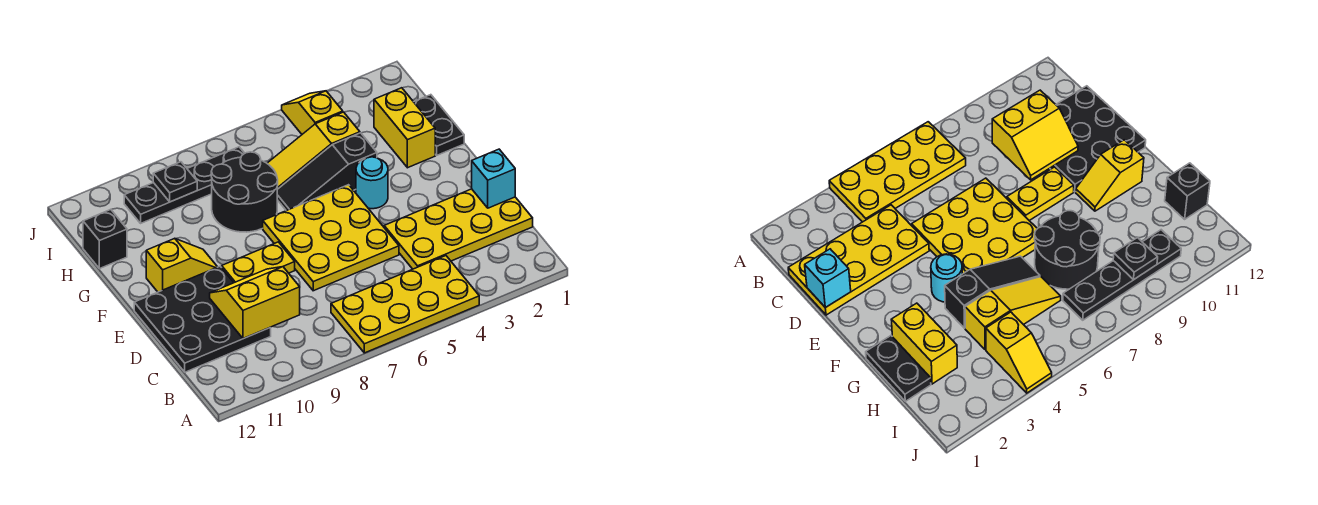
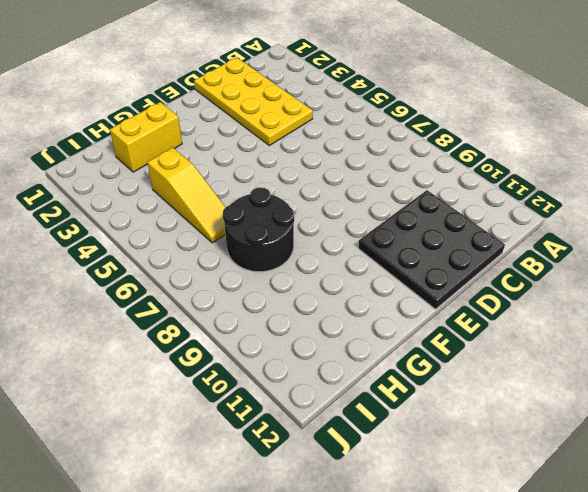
none -> yellow 2x4 plate [331,256,479,353]
none -> yellow 3x3 plate [263,185,399,291]
none -> yellow 1x2 plate [222,242,295,283]

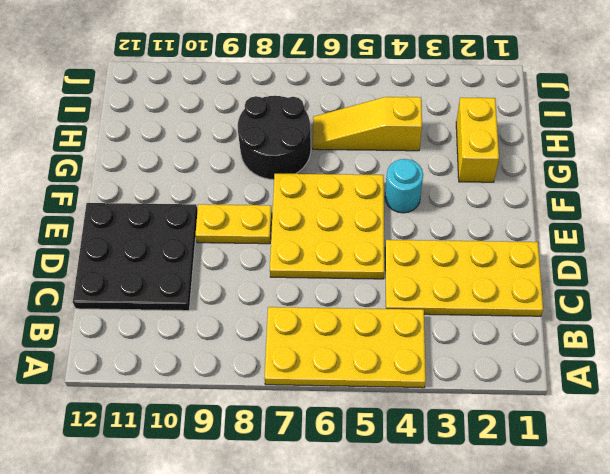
none -> yellow 1x2 slope [146,238,217,292]
none -> black 1x2 plate [414,95,464,155]
none -> black 1x3 slope [277,133,377,211]

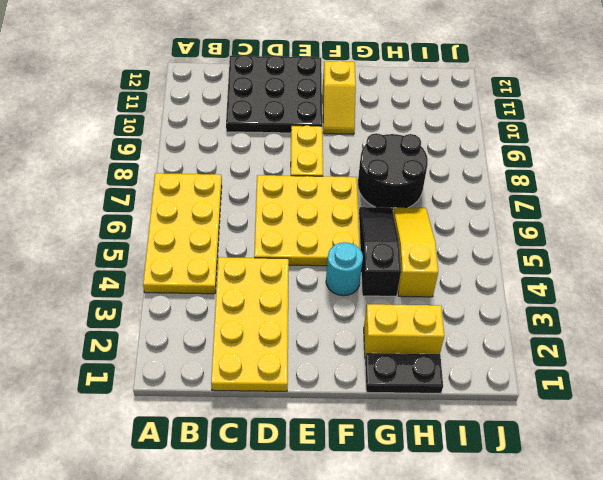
none -> black 1x1 brick [83,209,127,269]
none -> yellow 1x2 slope [282,91,343,134]
none -> black 1x4 plate [124,147,245,223]

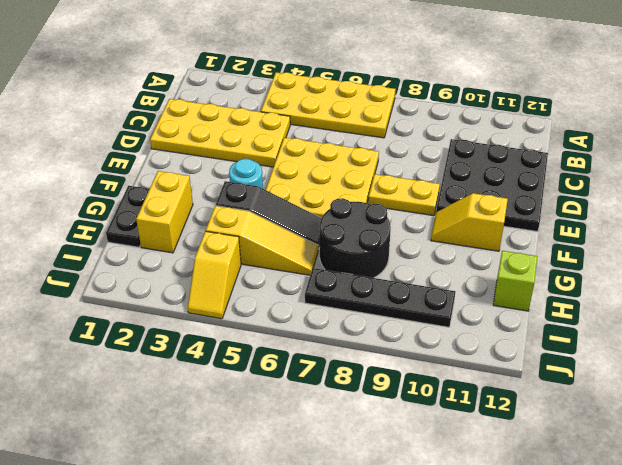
lime 1x1 brick [493,251,538,311] -> black 1x1 brick [83,209,127,269]
none -> yellow 2x2 slope [210,267,300,339]
none -> cyan 1x1 brick [472,149,515,208]
none -> black 1x1 plate [153,162,197,202]

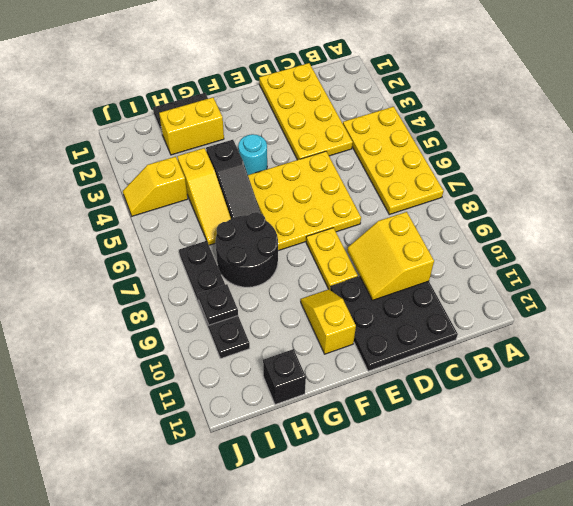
none -> cyan 1x1 brick [472,149,515,208]

